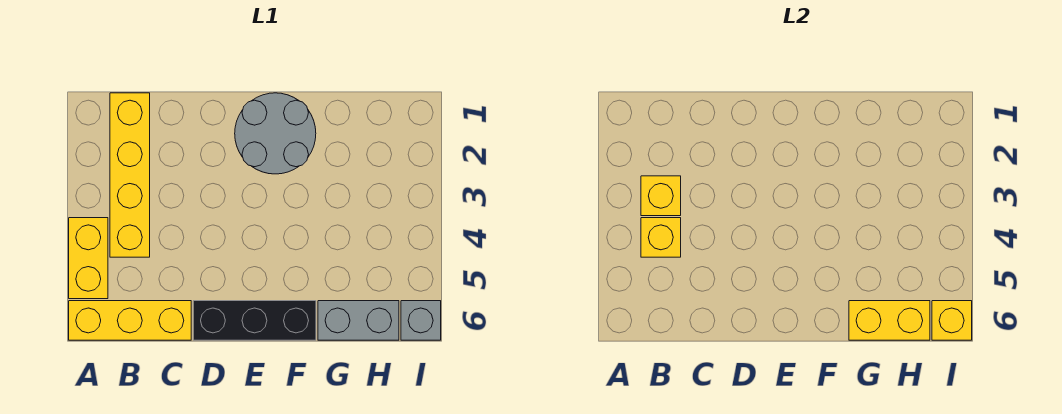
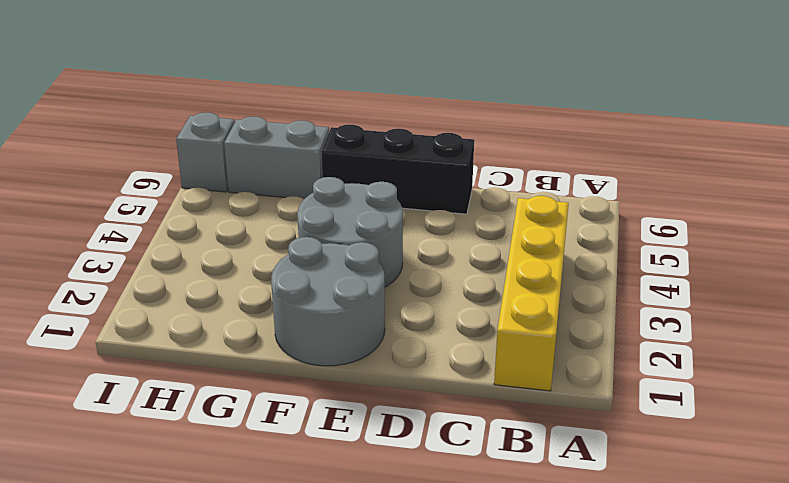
grey 2x2 round brick [297,177,403,287] -> none
none -> yellow 1x2 brick [69,218,108,299]
none -> yellow 1x3 brick [69,301,191,340]

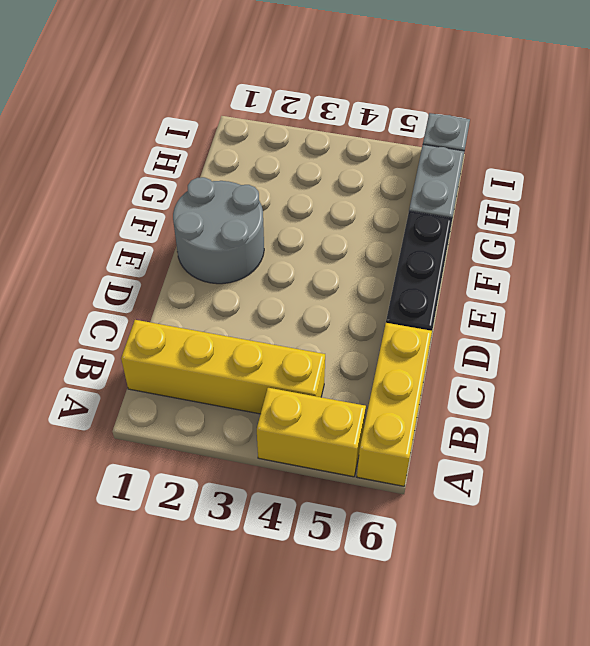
none -> yellow 1x1 brick [641,176,681,216]
none -> yellow 1x1 brick [641,218,681,257]

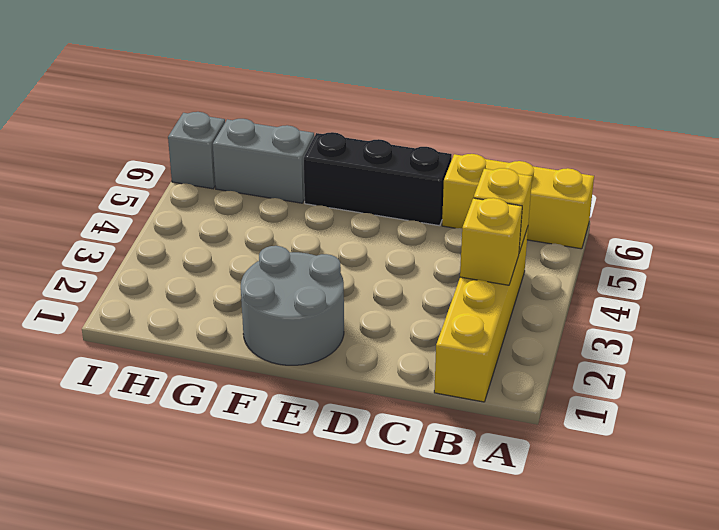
none -> yellow 1x2 brick [69,218,108,299]
none -> yellow 1x2 brick [849,301,930,340]

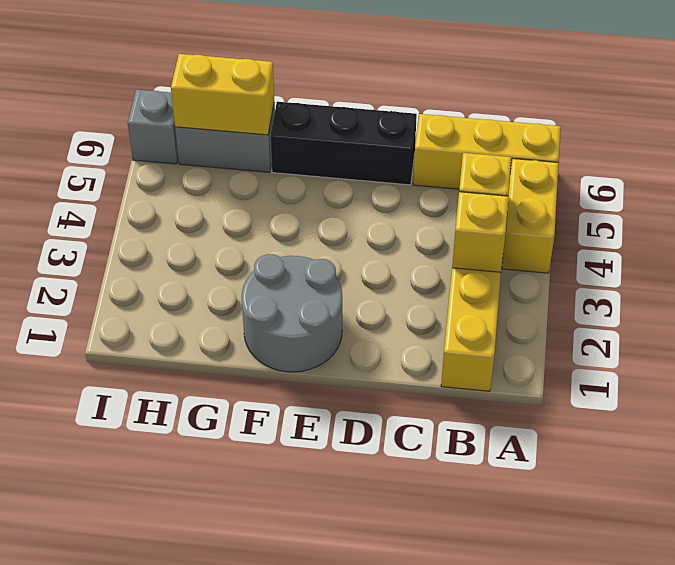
none -> yellow 1x1 brick [932,301,972,340]

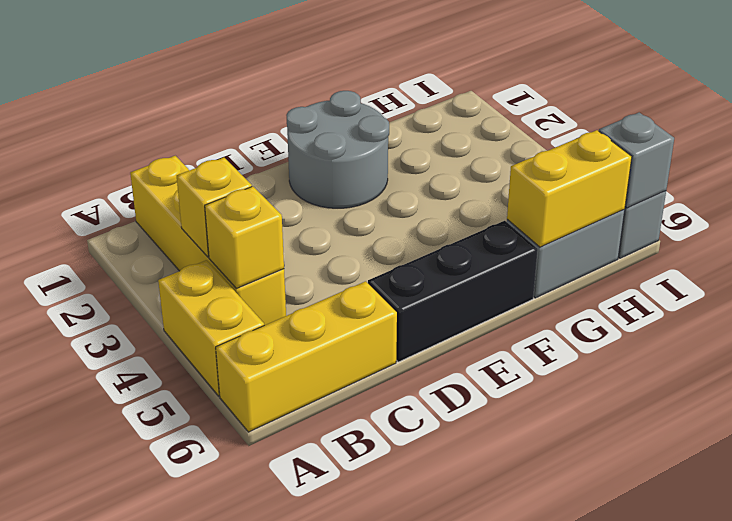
grey 1x1 brick [599,112,674,208] -> yellow 1x1 brick [932,301,972,340]

